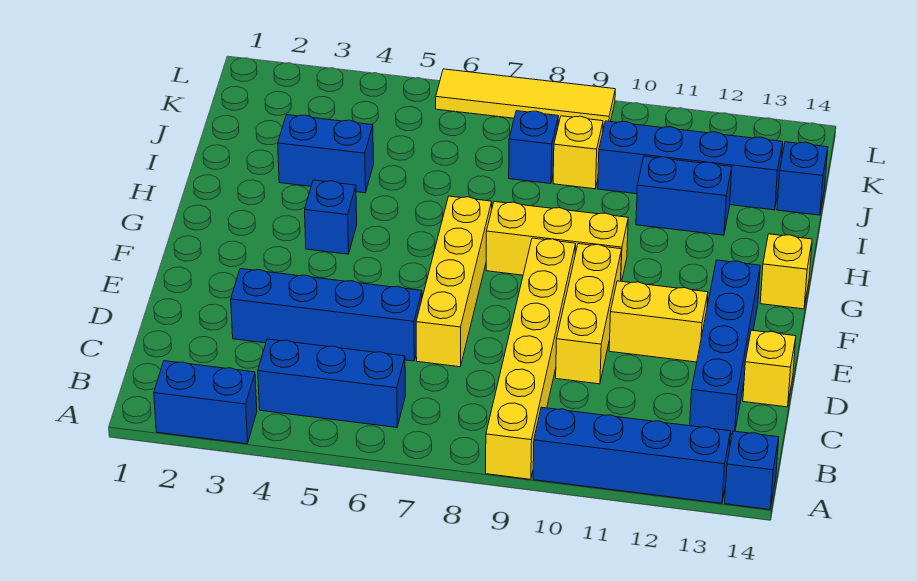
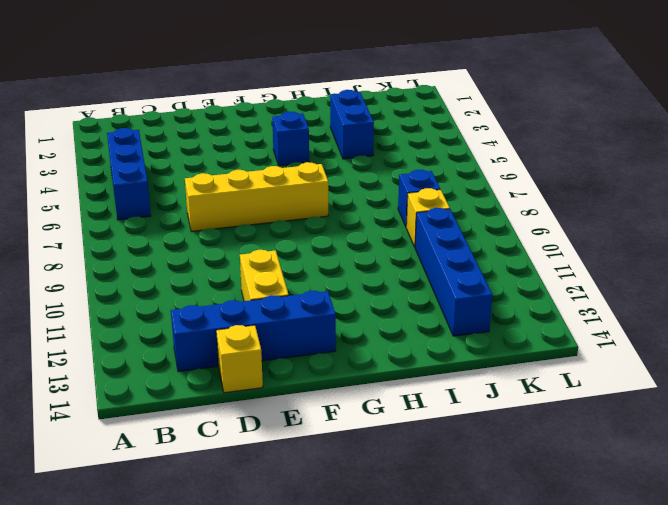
none -> blue 1x2 brick [154,361,257,444]
none -> yellow 1x6 brick [486,238,576,479]
none -> blue 1x4 brick [533,407,731,503]

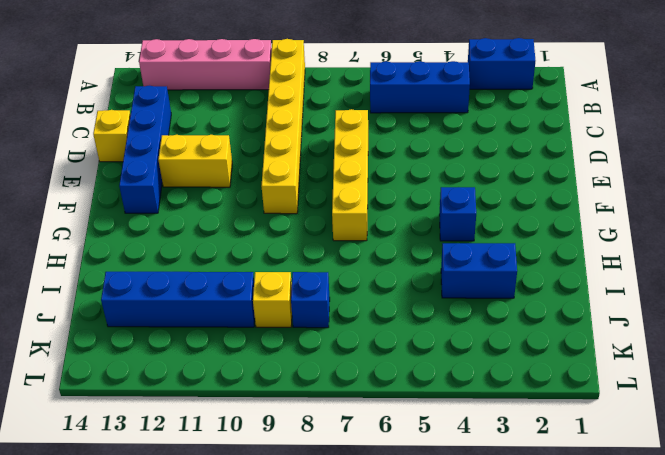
pink 1x4 brick [139,39,272,90] -> blue 1x4 brick [533,407,731,503]
none -> blue 1x1 brick [725,431,779,509]
none -> blue 1x4 brick [231,269,422,361]
none -> yellow 1x3 brick [556,244,622,384]

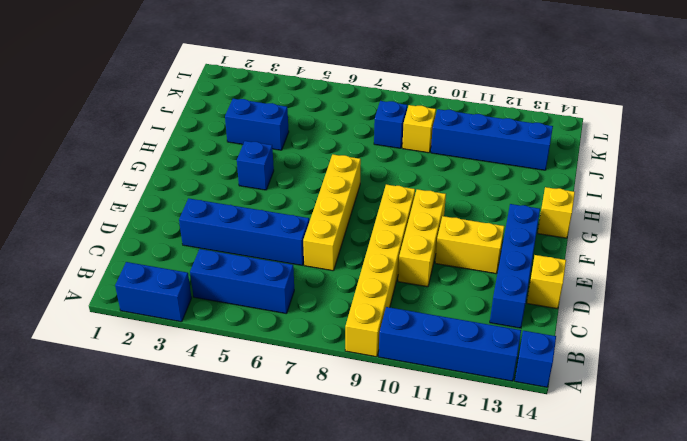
none -> yellow 1x3 brick [486,202,628,281]
none -> blue 1x2 brick [636,156,732,235]
none -> blue 1x1 brick [777,142,828,215]

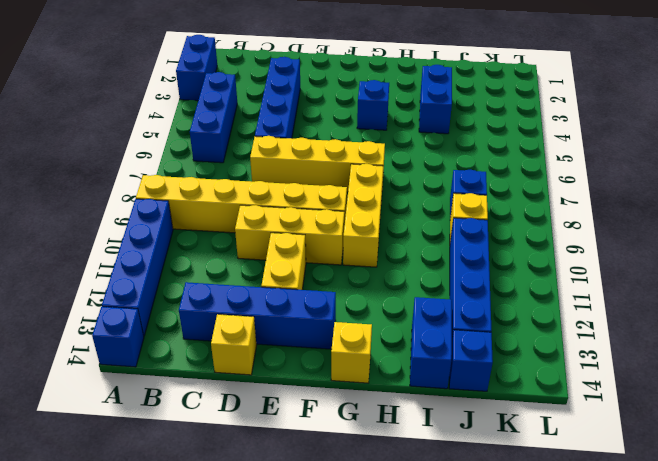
blue 1x2 brick [410,297,452,389] -> blue 1x2 brick moved to [636,156,732,235]
none -> yellow 1x4 tile [436,69,615,129]

